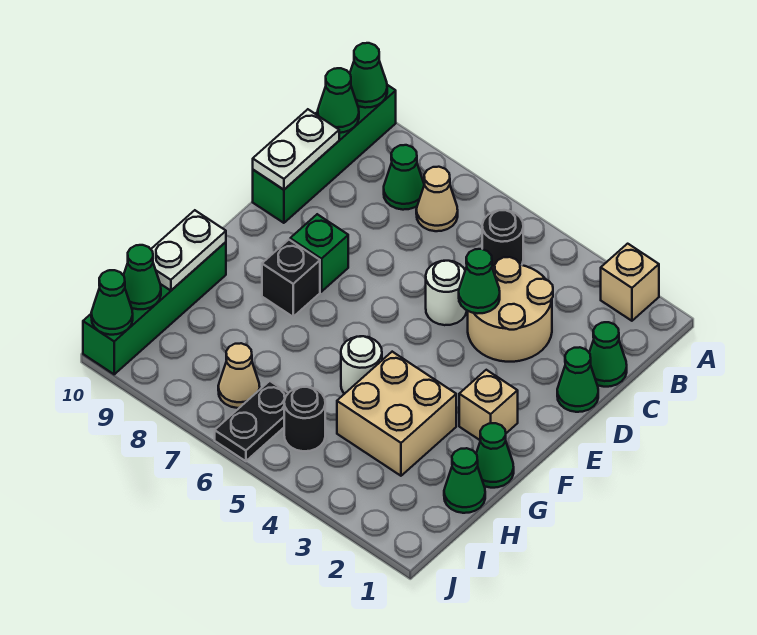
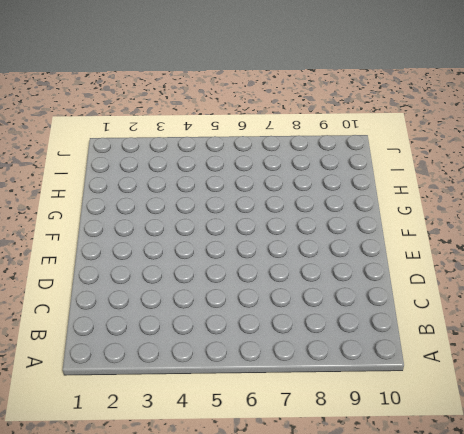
none -> tan 1x1 brick [601,244,659,321]
none -> green 1x4 brick [253,85,396,223]
none -> black 1x1 round brick [482,210,523,267]

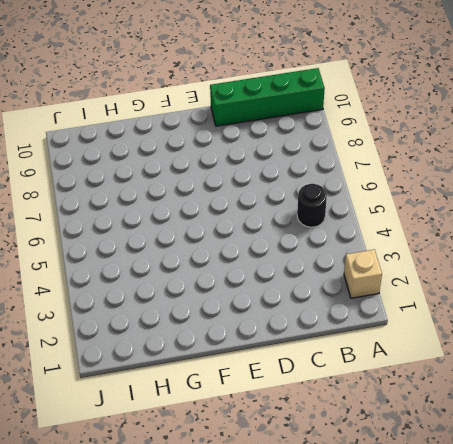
none -> tan 1x1 cone [416,167,458,231]
none -> green 1x1 cone [384,145,424,210]
none -> green 1x1 cone [589,322,627,387]

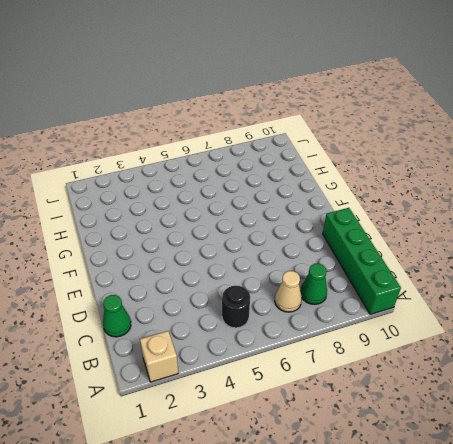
none -> tan 2x2 round brick [468,257,553,362]
none -> green 1x1 cone [557,347,598,412]
none -> white 1x1 round brick [426,261,467,325]

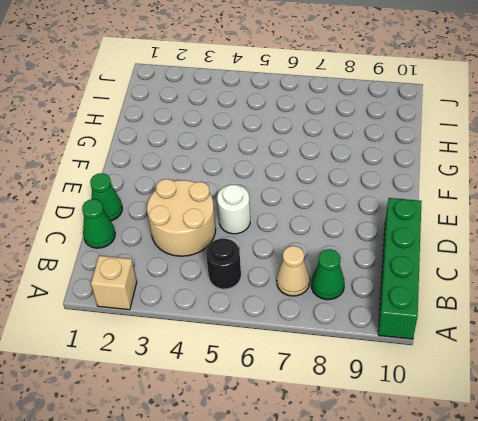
none -> green 1x1 brick [290,214,348,292]
none -> tan 1x1 brick [459,370,518,441]
none -> black 1x1 brick [262,240,320,317]

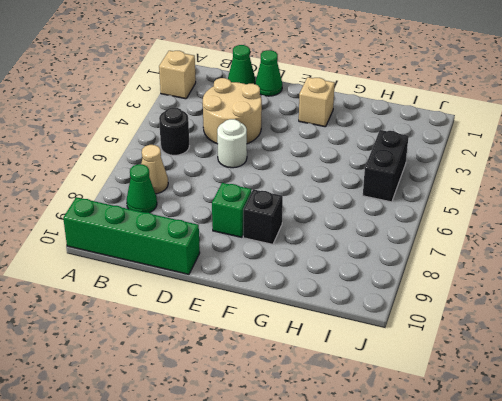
black 1x2 brick [363,130,409,202] -> black 1x1 round brick [284,387,325,451]
none -> green 1x1 cone [476,423,514,488]
none -> tan 2x2 brick [337,352,456,476]
none -> white 1x1 round brick [341,336,382,394]

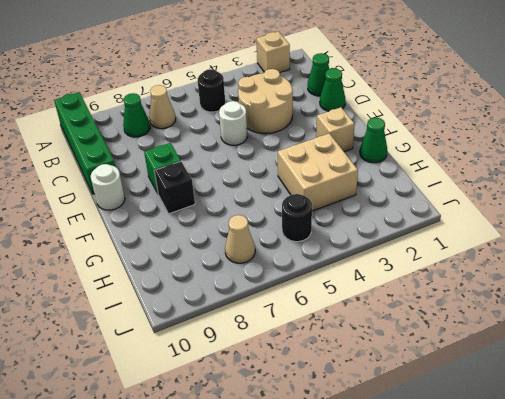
white 1x1 round brick [91,164,125,210] -> white 1x1 round brick moved to [341,336,382,394]
none -> green 1x4 brick [83,242,226,374]
none -> green 1x1 cone [444,448,485,513]
none -> black 1x2 plate [215,381,288,461]

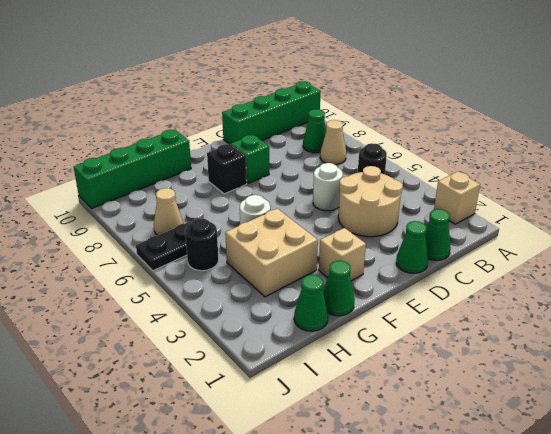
none -> green 1x1 cone [350,43,387,108]
none -> green 1x1 cone [318,68,359,133]
none -> white 1x2 plate [253,109,339,190]

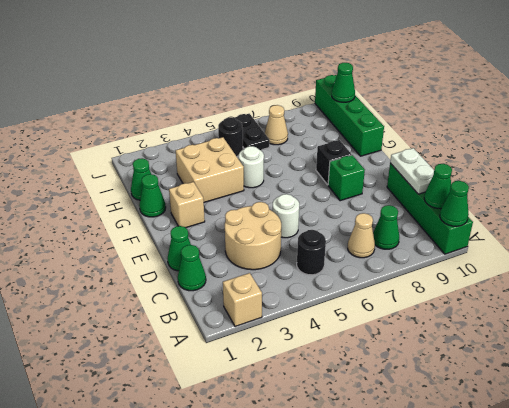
none -> green 1x1 cone [459,249,500,313]
none -> white 1x2 plate [151,210,226,291]
none -> green 1x1 cone [91,270,133,335]

